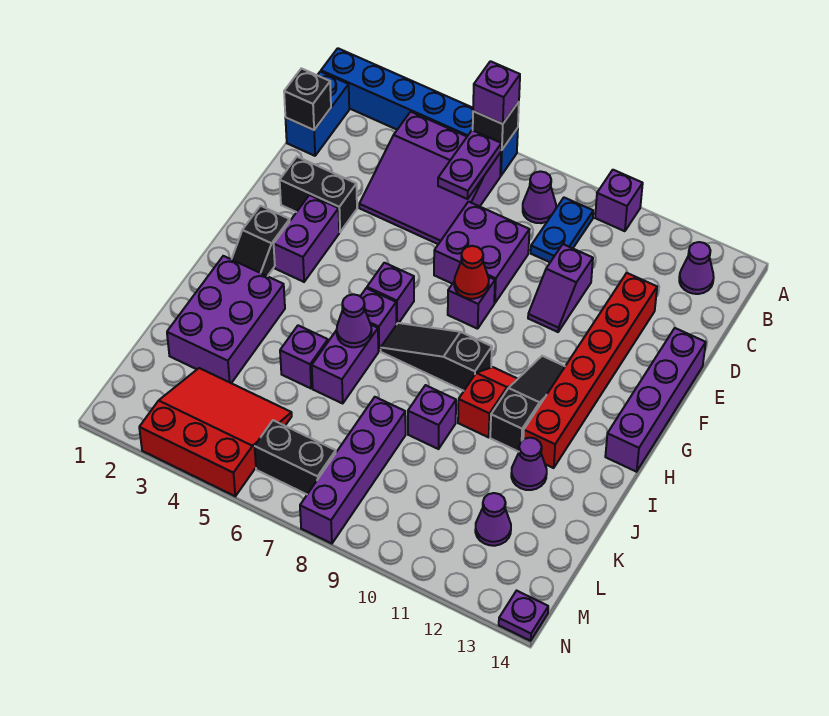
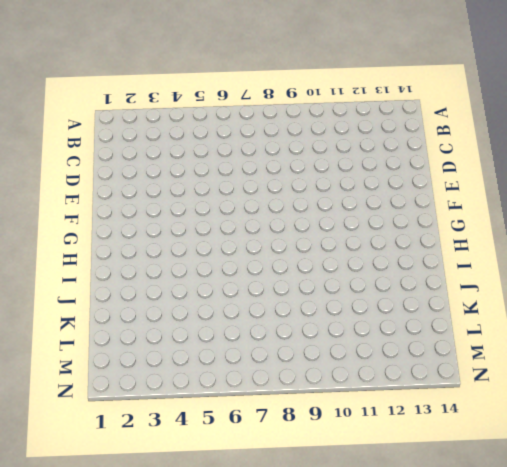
none -> blue 1x6 brick [321,48,518,176]
none -> purple 1x1 brick [595,170,643,231]
none -> blue 1x2 brick [285,72,349,156]
none -> purple 3x3 slope [359,112,501,244]

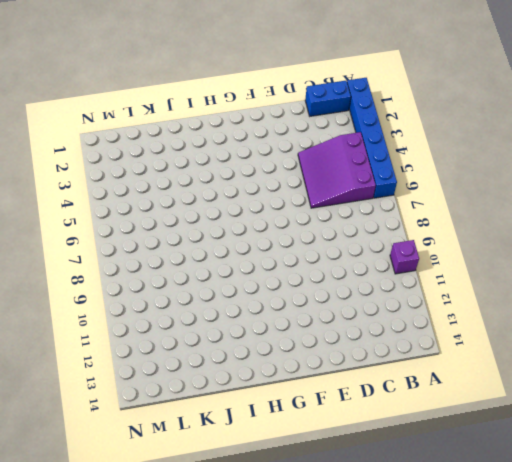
none -> purple 1x1 cone [523,171,556,223]
none -> blue 1x2 plate [531,198,593,262]
none -> purple 1x1 cone [679,242,714,294]
none -> purple 2x2 brick [434,202,530,303]

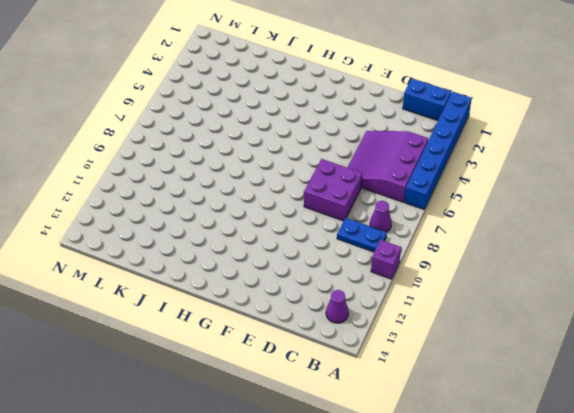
none -> purple 1x2 slope [528,244,593,332]
none -> red 1x6 brick [523,273,657,468]
none -> black 1x2 brick [280,157,357,232]
none -> purple 1x4 brick [605,328,706,472]

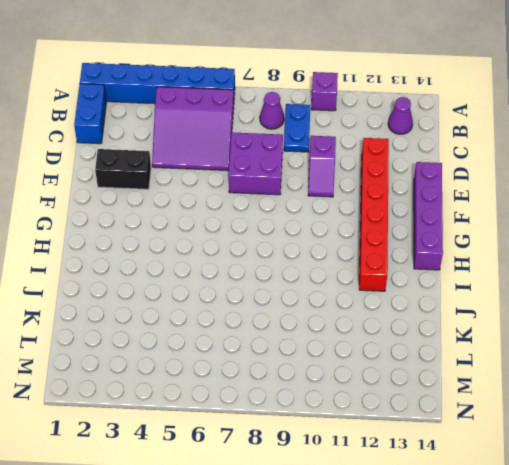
none -> purple 1x2 brick [274,195,339,282]
none -> purple 1x1 brick [448,277,495,329]
none -> black 1x2 slope [232,206,290,276]
none -> purple 1x1 brick [367,263,414,325]

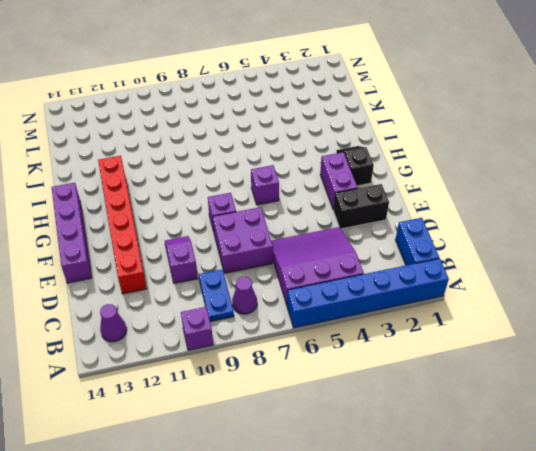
none -> black 1x3 slope [490,356,565,452]
none -> purple 1x1 brick [360,288,396,351]
none -> black 1x3 slope [381,323,492,391]
none -> red 1x2 slope [458,367,517,437]

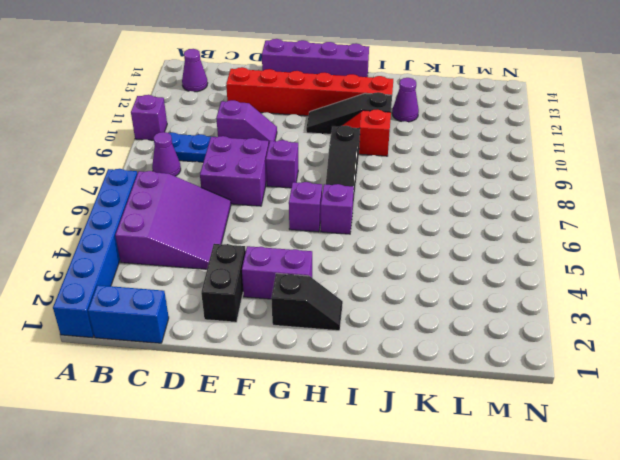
none -> purple 2x3 brick [167,256,285,383]
none -> purple 1x2 brick [312,325,378,403]
none -> purple 1x1 brick [280,325,328,388]
none -> purple 1x1 brick [408,385,456,449]

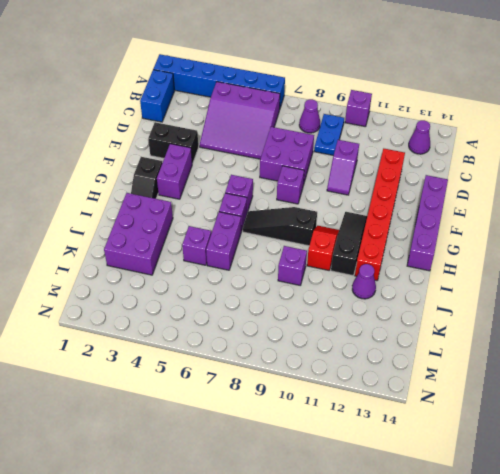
none -> purple 1x4 brick [300,397,406,544]
none -> red 3x3 slope [139,368,292,496]
none -> purple 1x1 cone [475,493,511,546]
none -> black 1x2 brick [255,420,336,494]

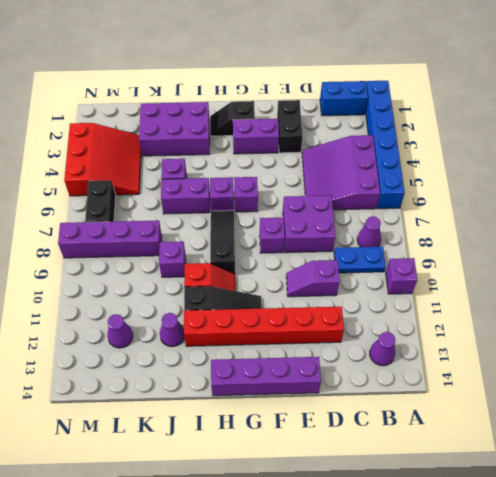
none -> purple 1x1 plate [499,591,548,641]
none -> black 1x1 brick [473,102,519,150]
none -> purple 1x2 plate [438,130,501,199]
none -> black 1x1 brick [284,68,331,130]

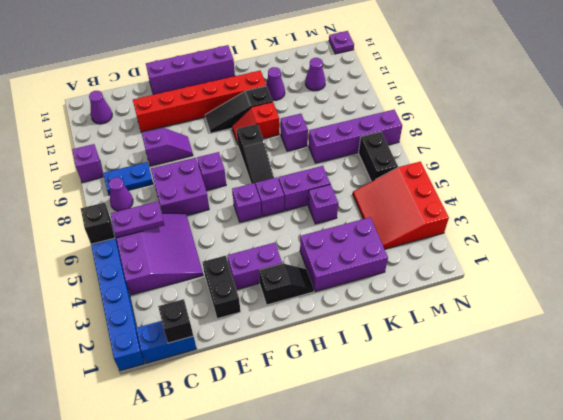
none -> red 1x1 cone [454,246,489,299]
none -> purple 1x1 cone [337,294,372,347]
none -> purple 1x1 brick [473,61,520,124]

